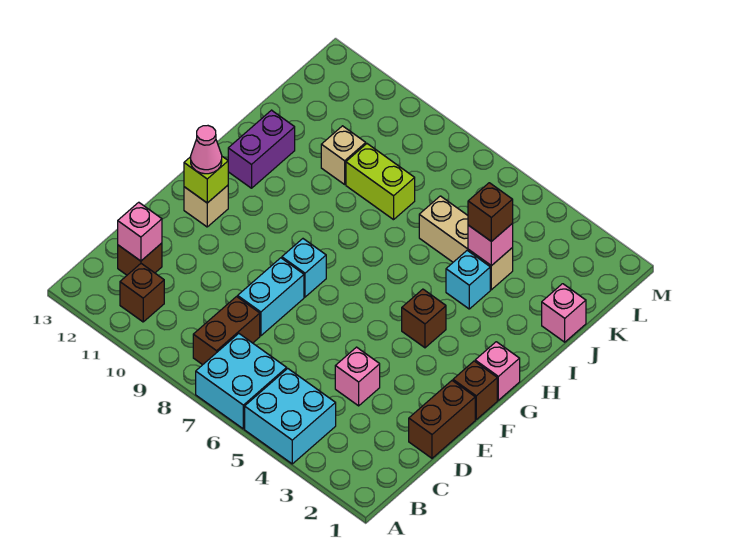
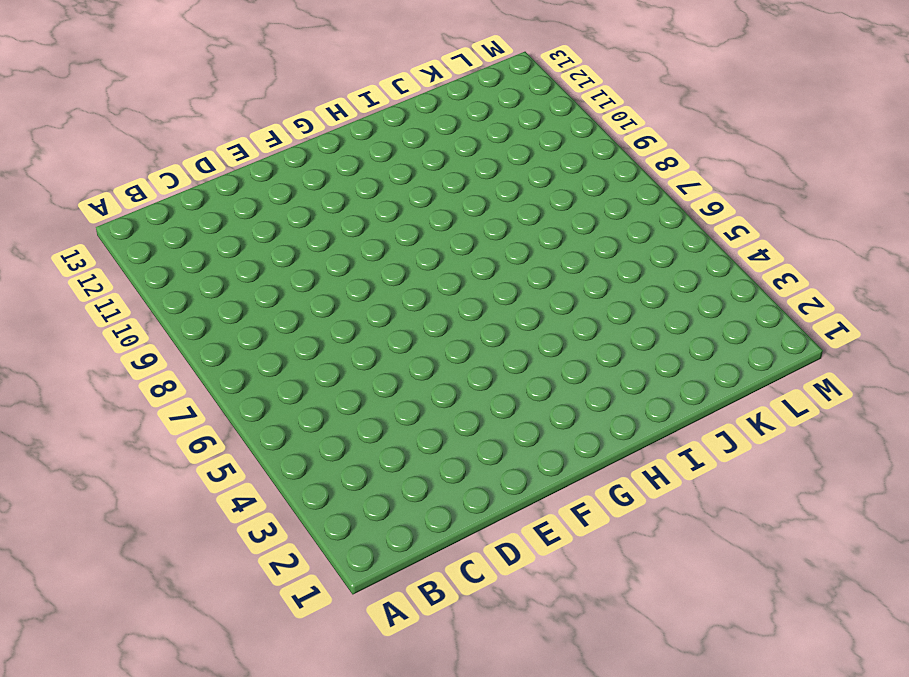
none -> cyan 2x2 brick [245,369,336,464]
none -> cyan 2x2 brick [196,334,287,429]
none -> brown 1x2 brick [193,297,260,365]

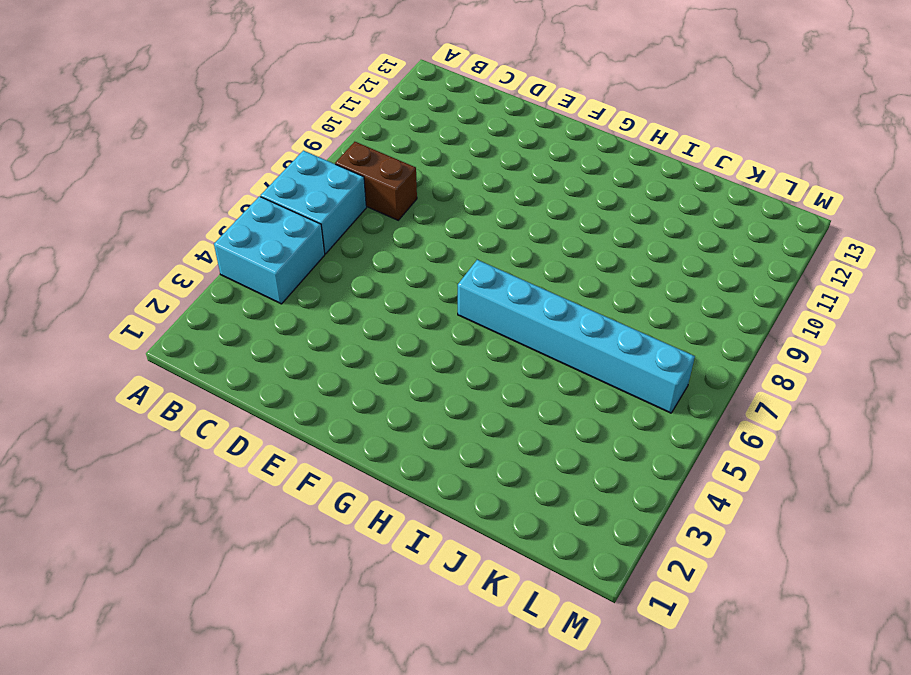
cyan 1x6 brick [458,260,695,413] -> tan 1x3 brick [419,196,513,290]
none -> brown 1x1 brick [120,264,164,322]
none -> brown 1x1 brick [118,243,162,275]
none -> brown 1x2 brick [409,381,475,458]

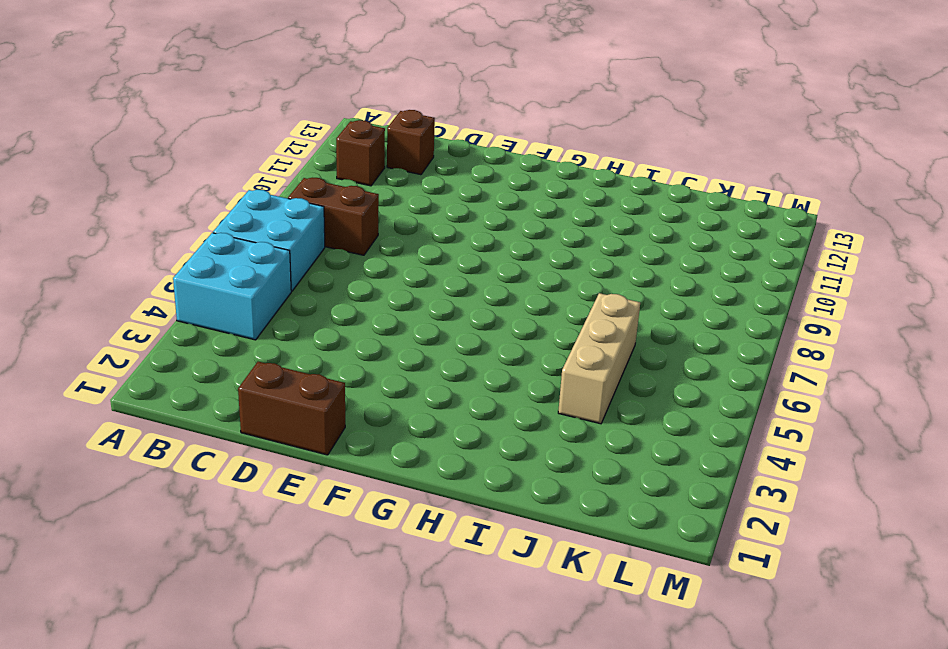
none -> pink 1x1 brick [335,347,380,406]
none -> cyan 1x2 brick [238,258,304,336]
none -> brown 1x1 brick [453,361,497,419]

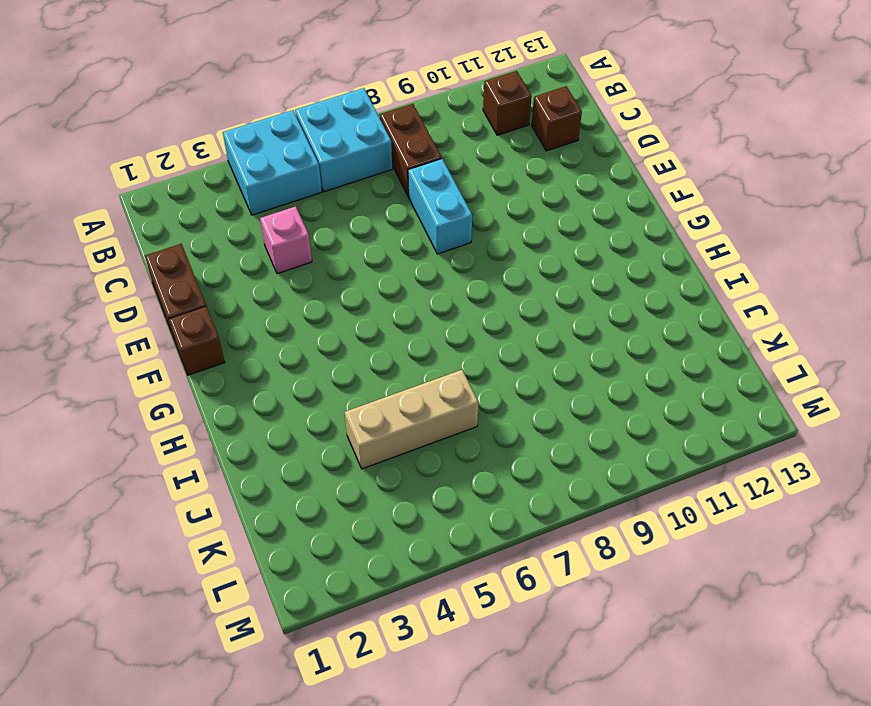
none -> cyan 1x1 brick [282,239,326,297]
none -> tan 1x1 brick [184,185,228,227]
none -> pink 1x1 brick [475,342,520,400]

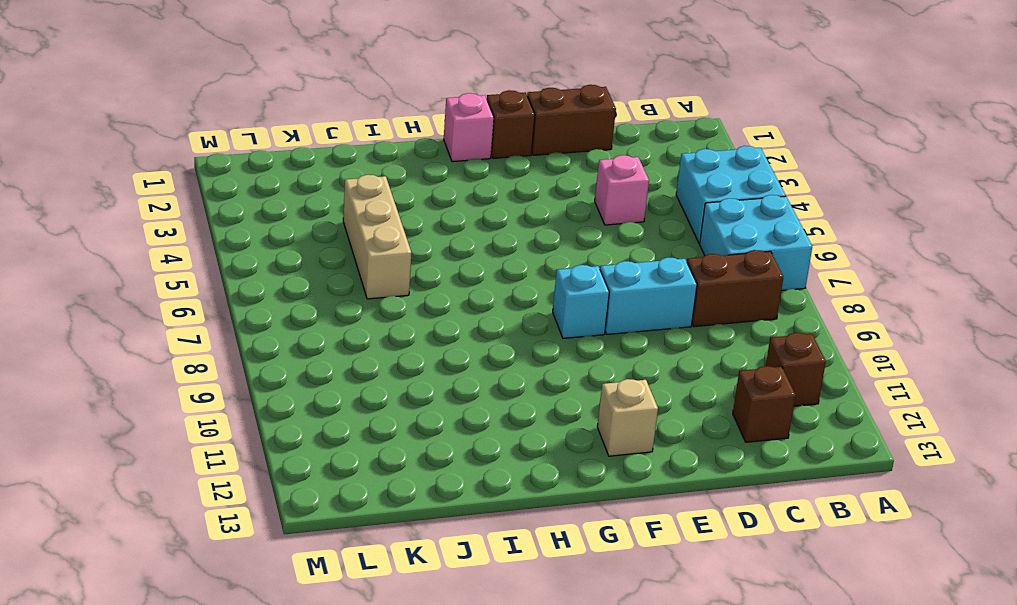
none -> brown 1x1 brick [402,289,446,348]
none -> purple 1x2 brick [228,110,295,188]
none -> cyan 1x1 brick [446,251,490,309]

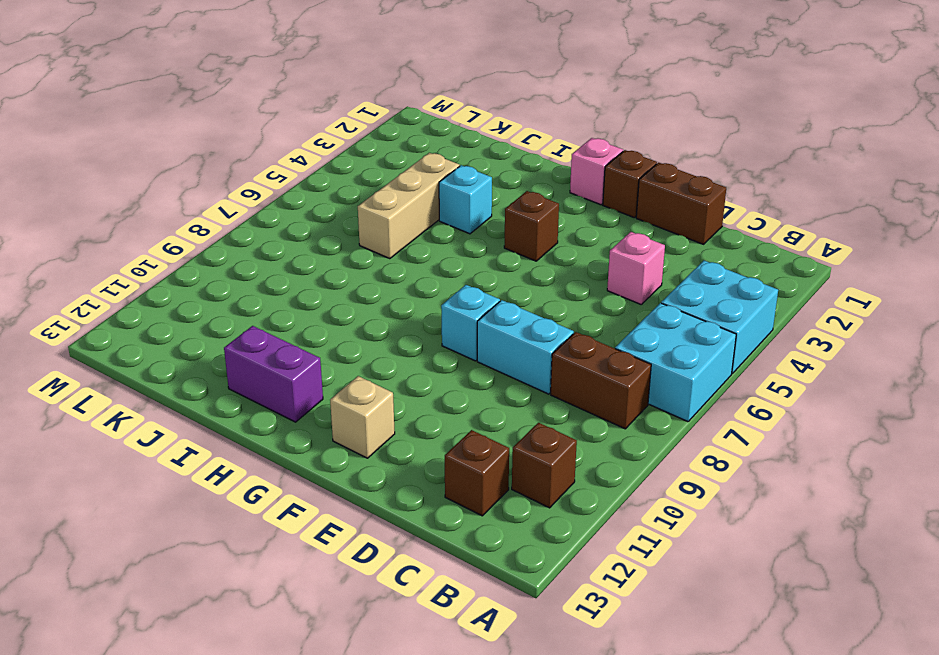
none -> pink 1x1 brick [542,284,586,342]
none -> lime 1x2 brick [346,144,415,220]
none -> tan 1x1 brick [321,126,366,184]

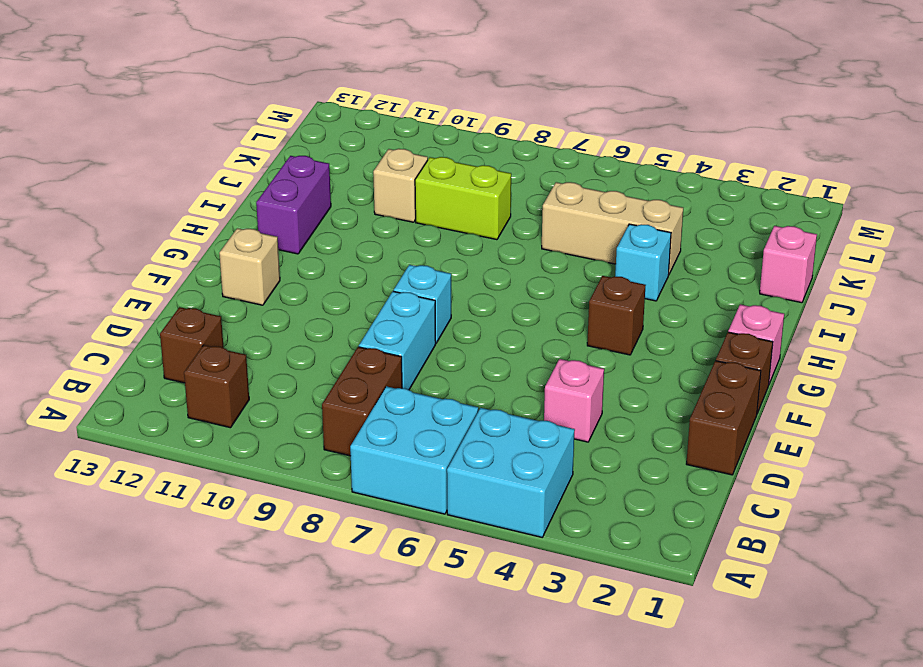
none -> pink 1x1 brick [118,202,162,261]
none -> lime 1x1 brick [184,157,228,203]
none -> pink 1x1 brick [468,223,513,266]

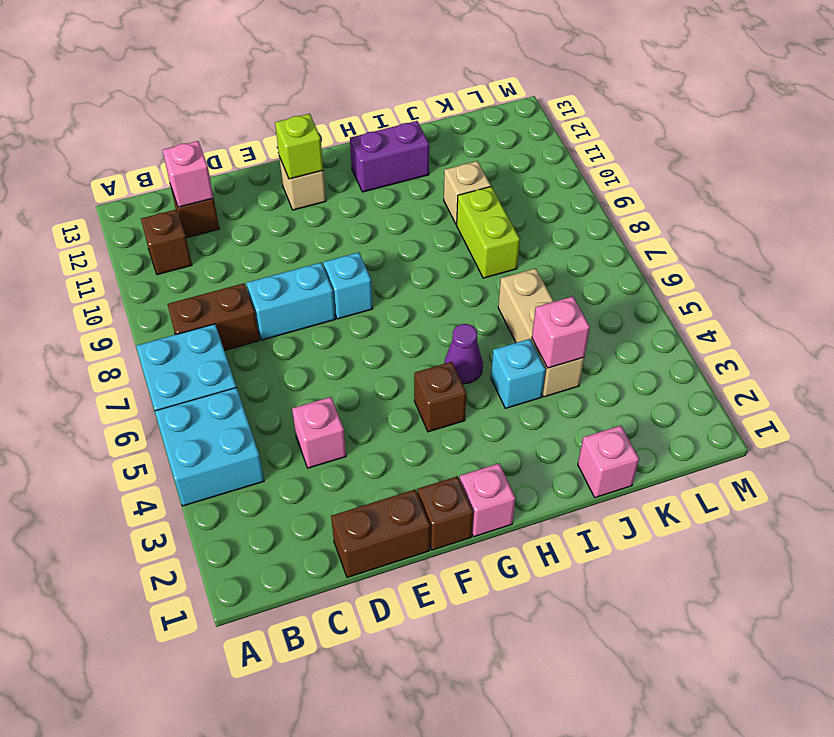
purple 1x1 cone [444,324,483,384] -> none
none -> pink 1x1 cone [191,126,222,174]
none -> brown 1x1 brick [468,183,513,242]

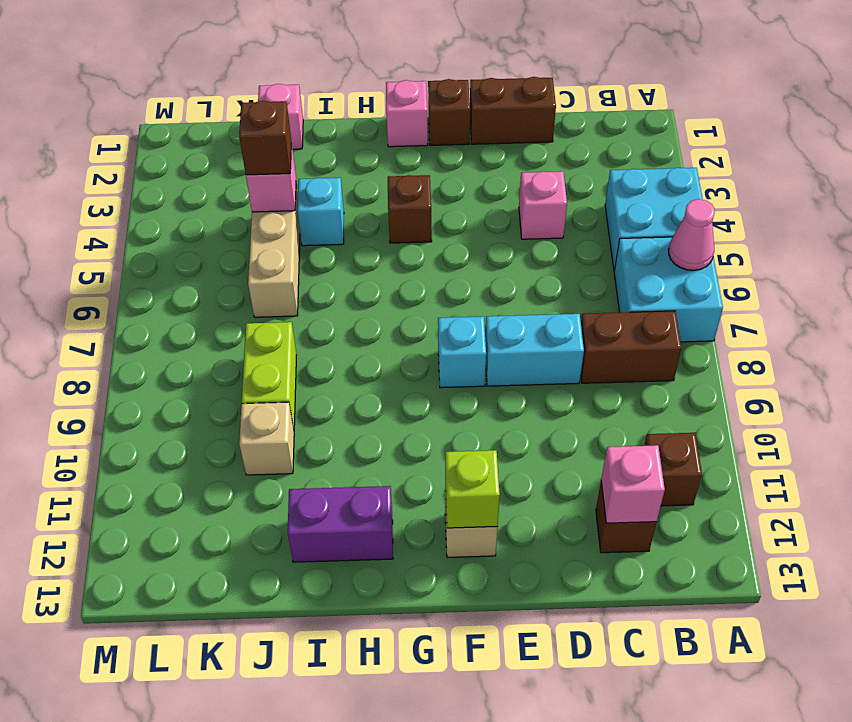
pink 1x1 cone [669,199,715,270] -> pink 1x1 cone moved to [191,126,222,174]

